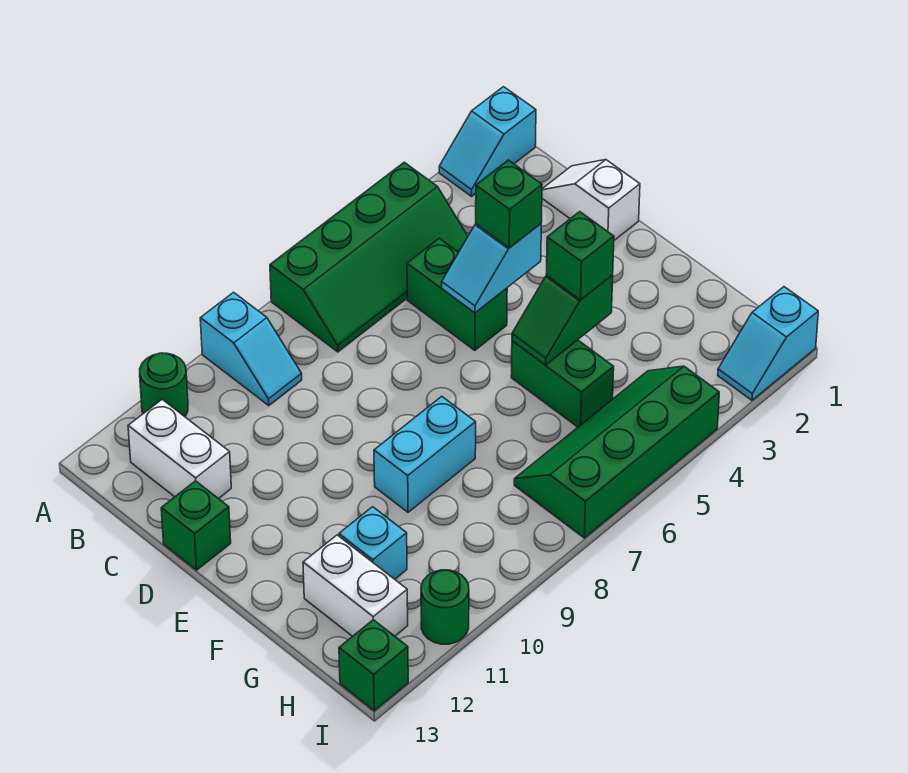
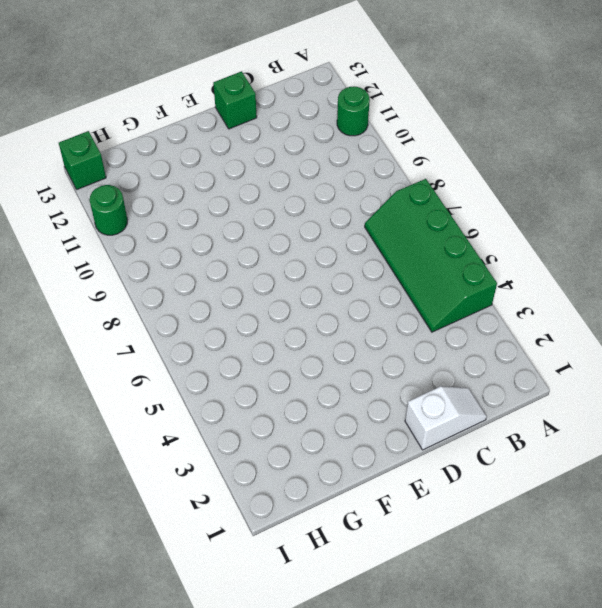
none -> cyan 1x2 slope [439,87,536,196]
none -> cyan 1x2 slope [200,292,302,405]
none -> white 1x2 brick [128,399,231,499]

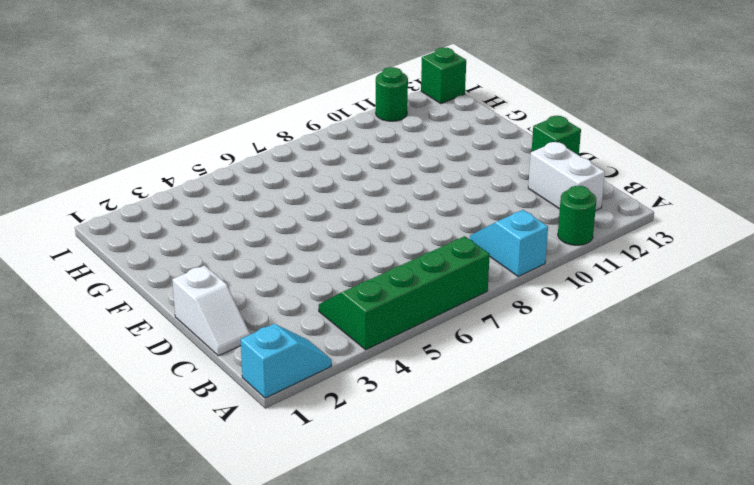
none -> green 1x2 brick [407,238,507,350]
none -> green 1x2 brick [511,340,614,427]
none -> cyan 1x2 brick [374,396,476,512]

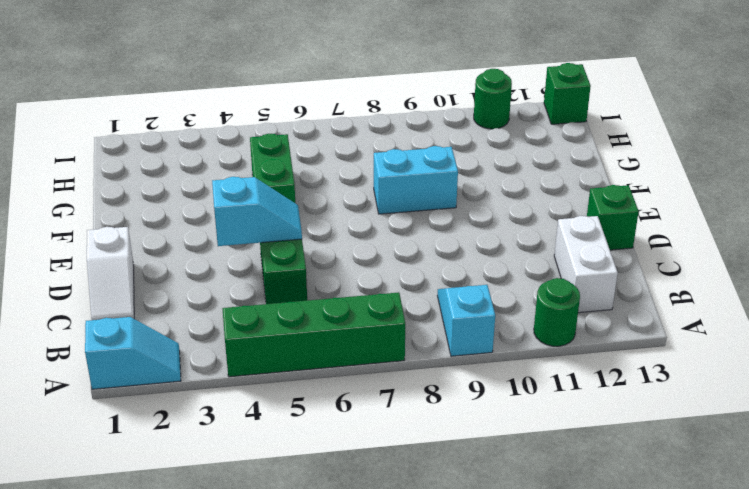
none -> cyan 1x1 brick [339,507,407,579]
none -> white 1x2 brick [303,535,408,636]
none -> green 2x4 slope [514,366,719,538]

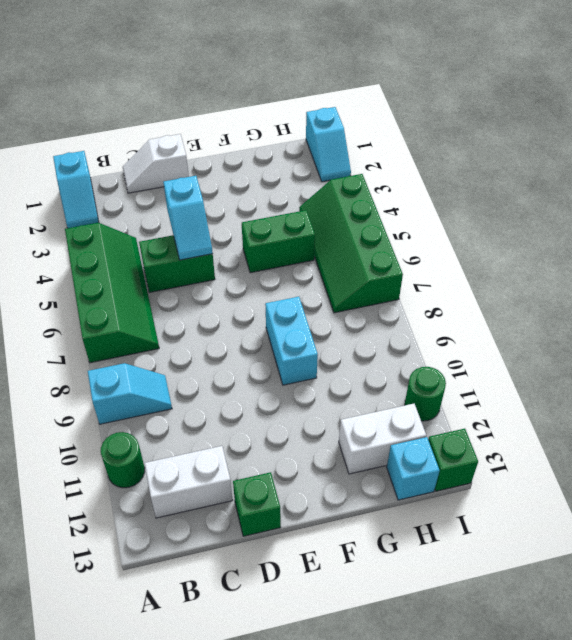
cyan 1x1 brick [387,437,440,500] -> cyan 1x1 brick moved to [339,507,407,579]
none -> green 1x2 slope [512,275,613,365]
none -> green 1x1 brick [476,160,542,248]
none -> green 1x1 brick [546,212,614,300]

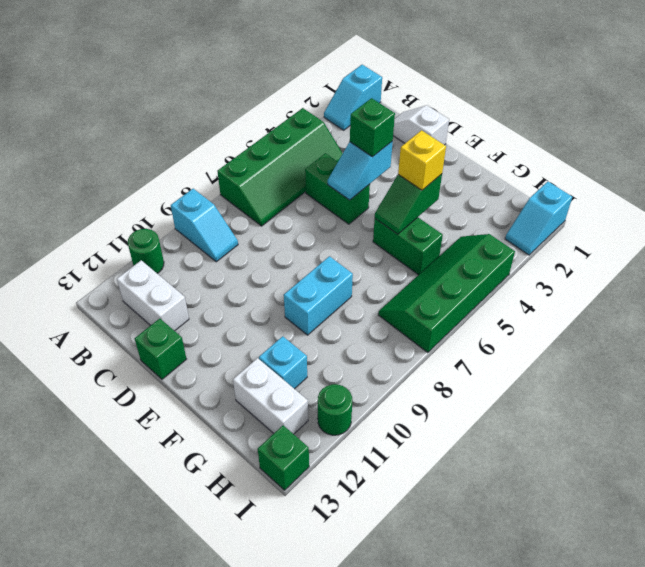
yellow 1x1 brick [398,130,446,190] -> green 1x1 brick [546,212,614,300]

